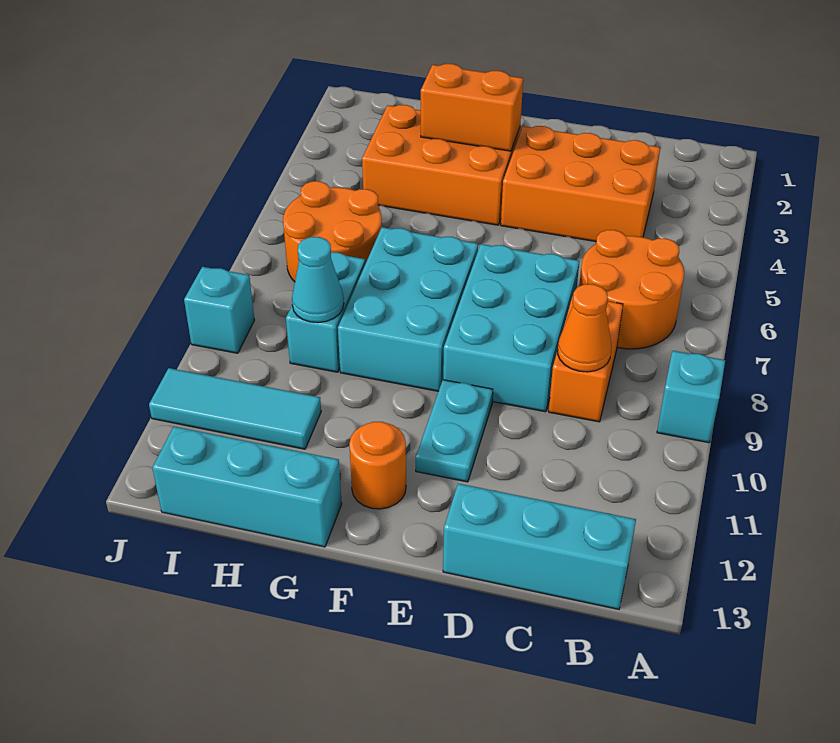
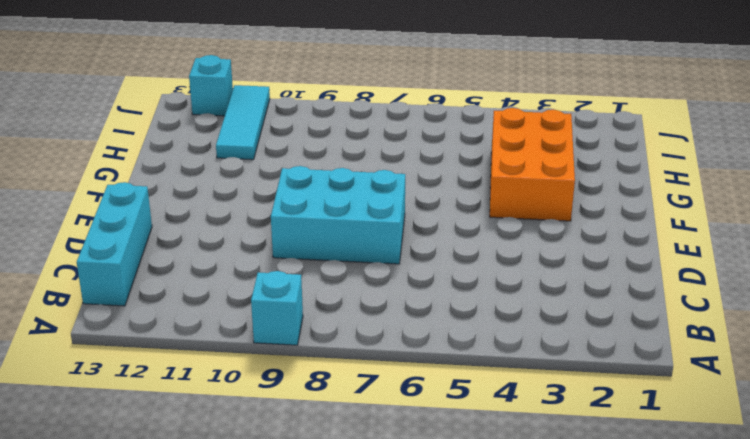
cyan 1x1 brick [189,55,233,116] -> cyan 1x1 brick moved to [184,267,254,353]
none -> orange 2x2 round brick [579,230,684,349]
none -> orange 2x3 brick [501,126,660,242]
none -> orange 1x2 brick [549,296,623,422]

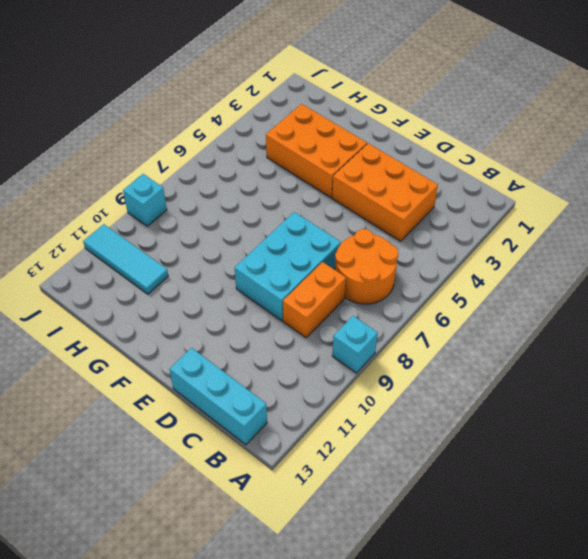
none -> cyan 1x2 plate [416,380,493,482]
none -> cyan 2x3 brick [338,227,478,391]
none -> orange 1x1 round brick [349,422,406,509]

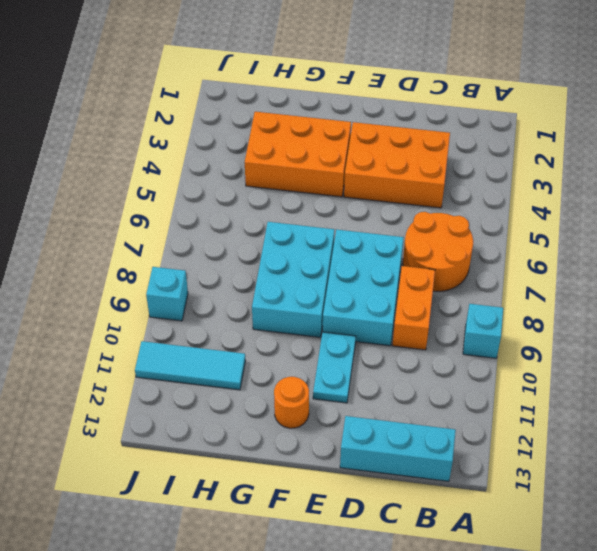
none -> cyan 1x3 brick [152,426,342,547]
none -> orange 2x2 round brick [283,181,382,282]
none -> cyan 1x2 brick [286,252,365,372]

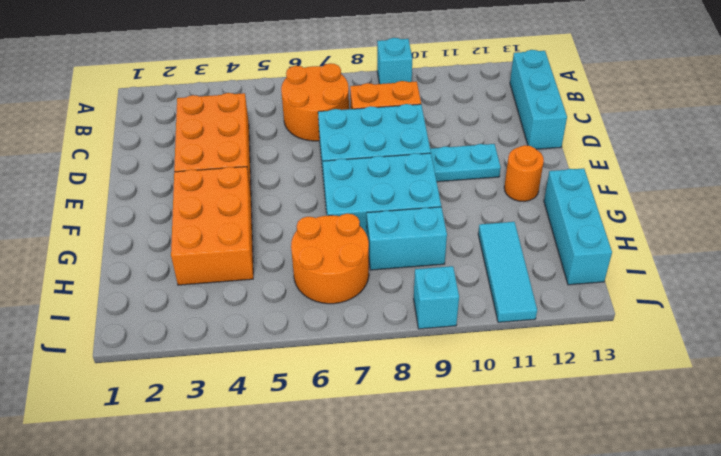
none -> orange 1x1 cone [558,284,611,372]
none -> orange 1x2 brick [421,64,523,151]
none -> cyan 1x1 cone [292,237,344,323]

